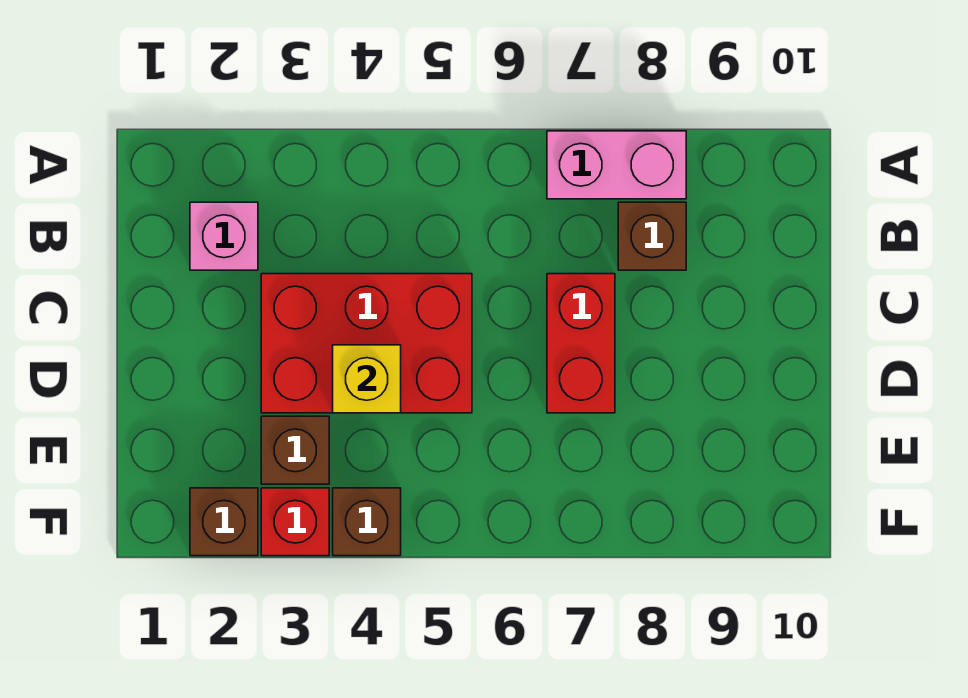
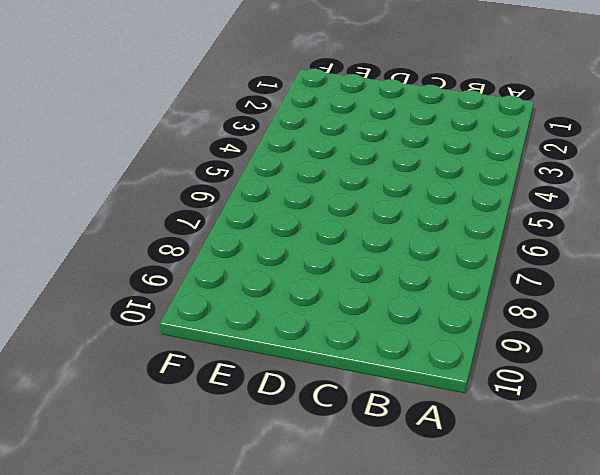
none -> pink 1x2 brick [547,131,686,199]
none -> pink 1x1 brick [190,202,258,270]

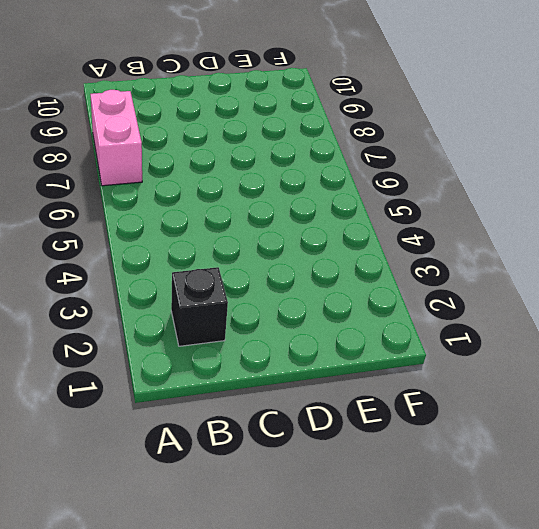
black 1x1 brick [171,267,228,346] -> pink 1x1 brick [190,202,258,270]
none -> brown 1x1 brick [618,202,686,270]
none -> red 2x3 brick [261,274,472,413]

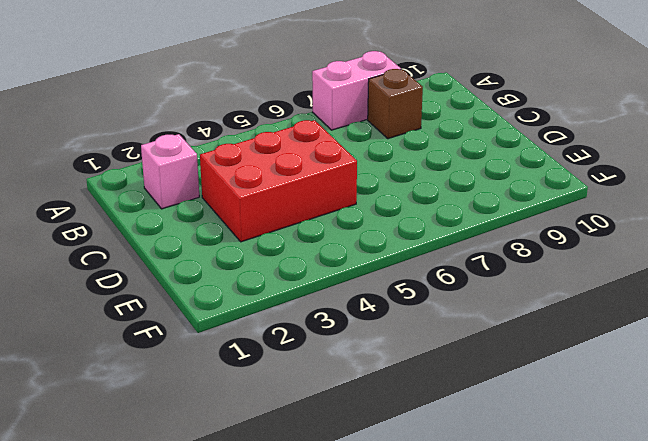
none -> red 1x2 brick [547,274,615,413]
none -> brown 1x1 brick [261,416,329,484]

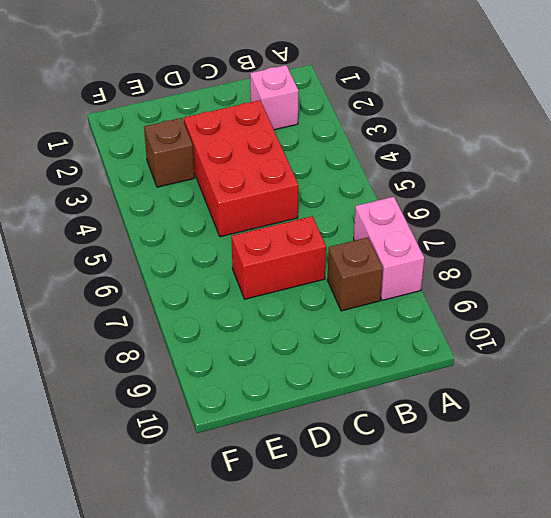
none -> brown 1x1 brick [190,488,258,556]
none -> red 1x1 brick [261,488,329,556]

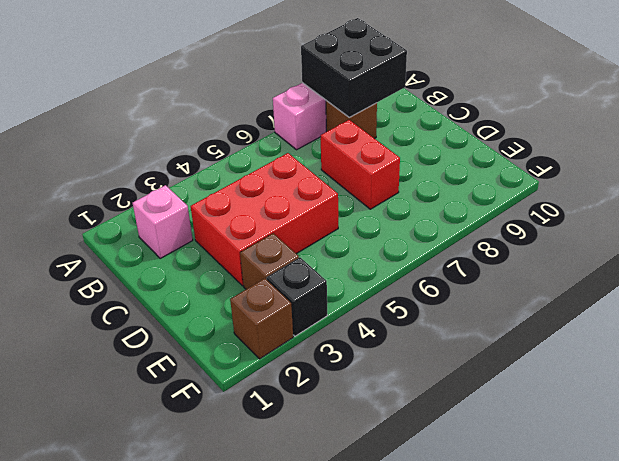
black 2x2 brick [301,18,407,117] -> none
black 1x1 brick [267,257,327,336] -> red 1x1 brick [261,488,329,556]
none -> brown 1x1 brick [333,488,401,556]
none -> yellow 1x1 brick [333,345,401,413]

